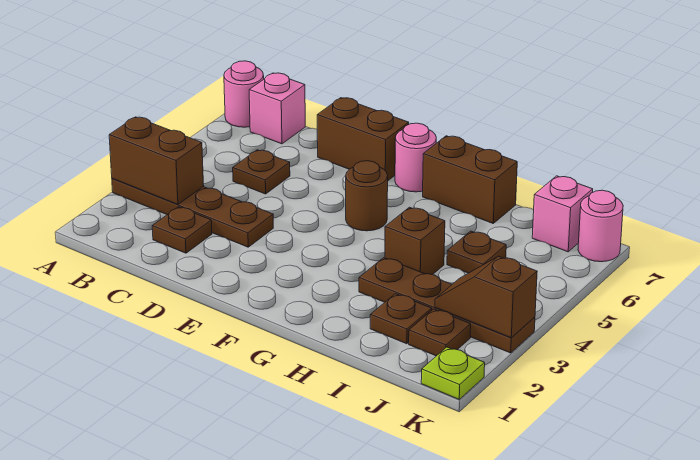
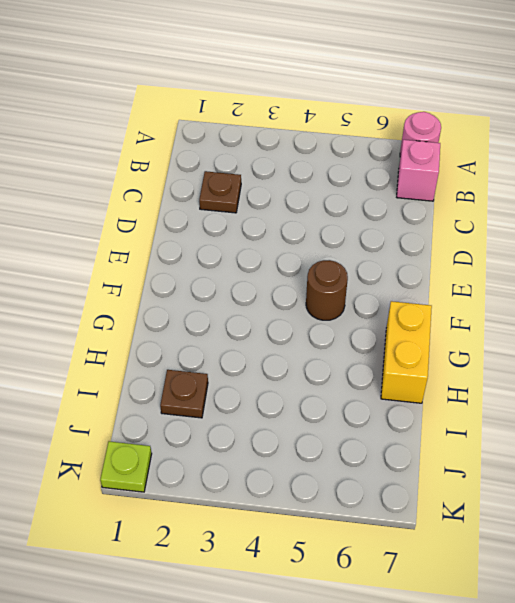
yellow 1x2 brick [381,301,432,403] -> brown 1x2 brick [423,136,517,223]
none -> brown 1x4 plate [112,178,273,247]
none -> brown 1x1 plate [233,150,290,194]
none -> brown 1x2 brick [317,98,409,180]

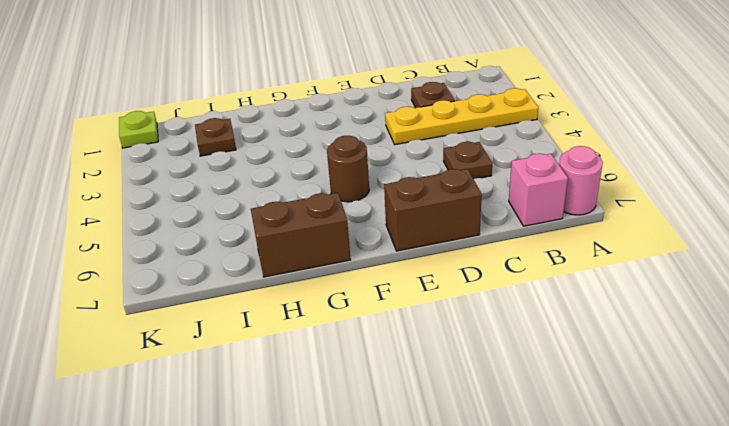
yellow 1x4 plate [385,88,538,145] -> brown 1x4 plate [112,178,273,247]
none -> pink 1x1 round brick [395,123,436,192]
none -> brown 1x4 plate [359,258,535,353]
none -> brown 1x1 brick [385,207,445,275]

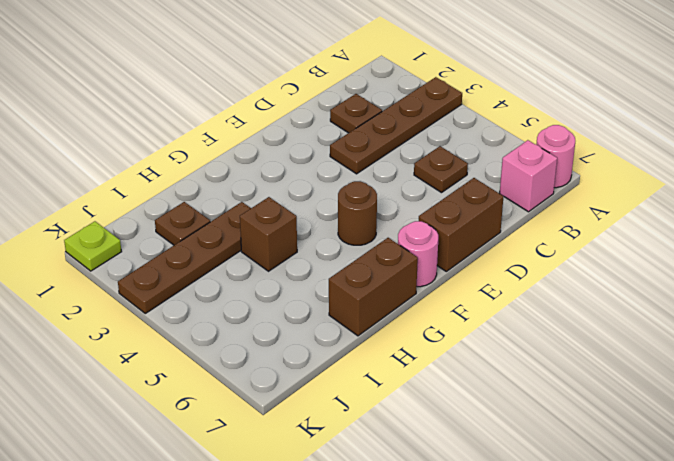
none -> brown 1x1 plate [447,231,506,273]
none -> brown 1x1 plate [409,309,471,356]
none -> pink 1x1 brick [532,176,593,252]

